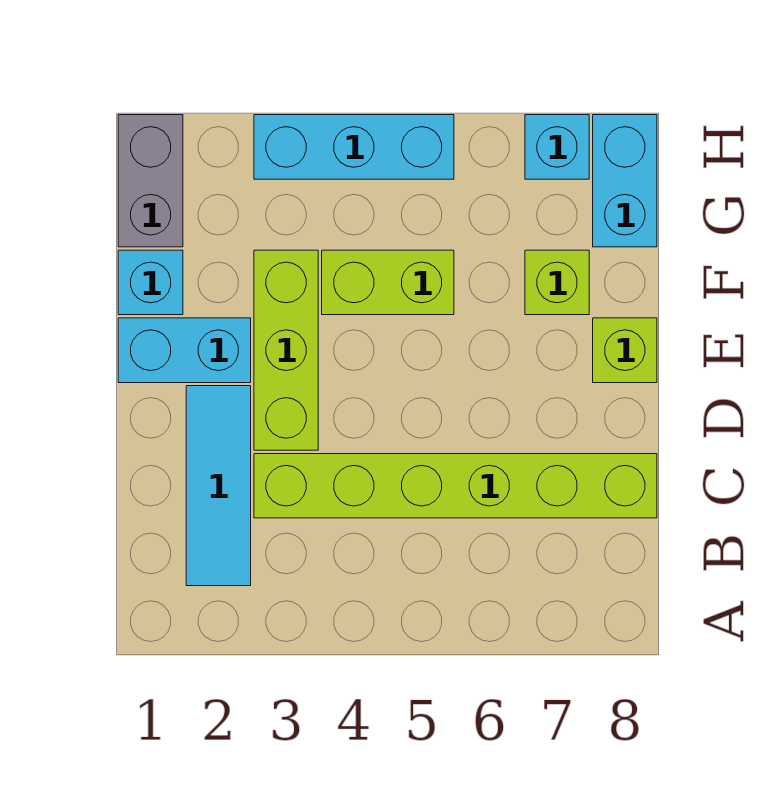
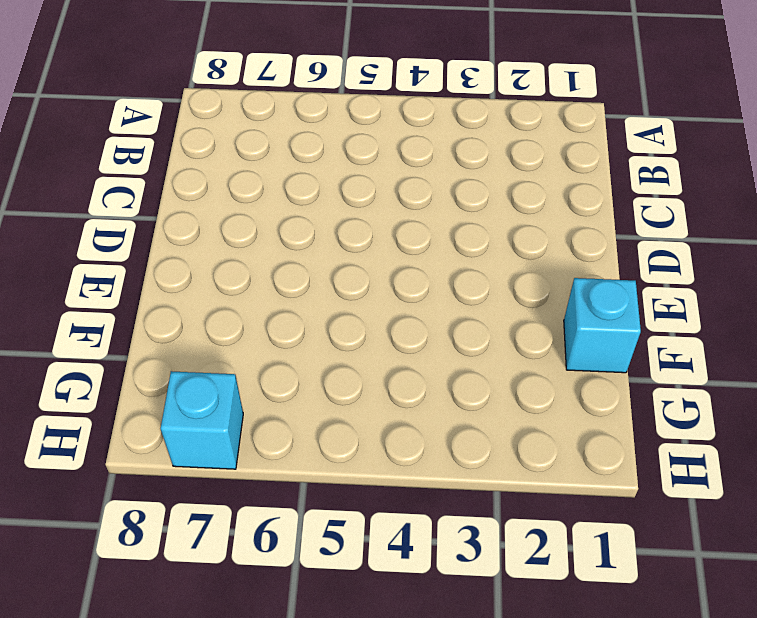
none -> cyan 1x3 tile [186,386,251,586]
none -> lime 1x6 brick [254,454,657,518]
none -> lime 1x3 brick [254,250,318,450]

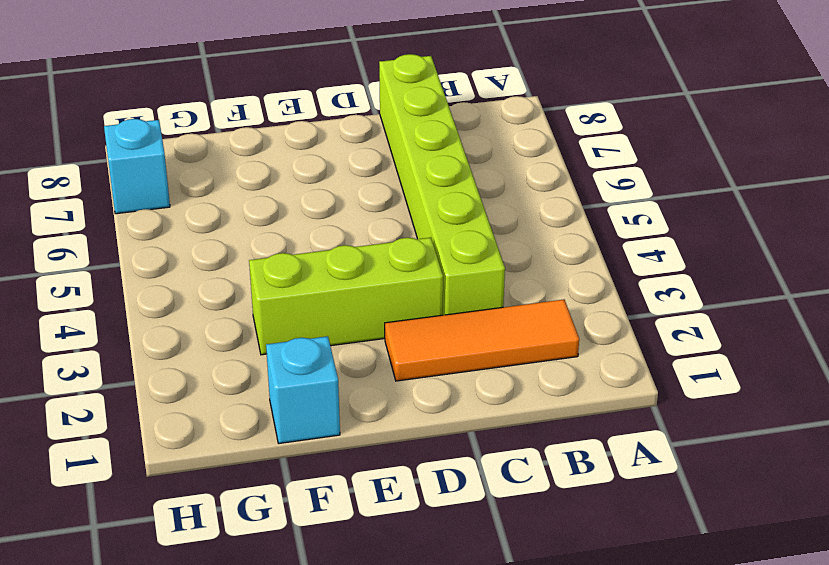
orange 1x3 tile [385,300,579,381] -> cyan 1x3 tile [186,386,251,586]
none -> cyan 1x2 brick [118,318,251,383]
none -> lime 1x1 brick [593,318,657,383]
none -> lime 1x2 brick [322,250,454,315]

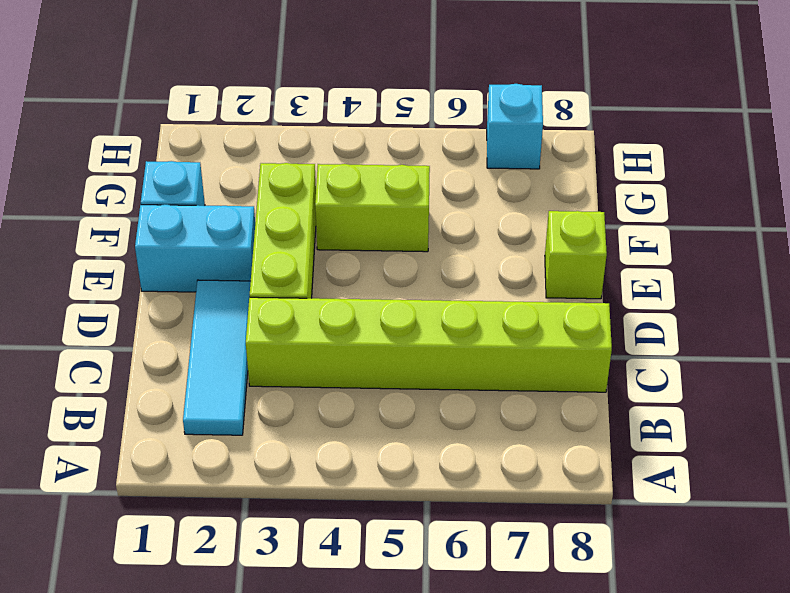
none -> lime 1x1 brick [525,250,589,315]
none -> grey 1x2 brick [118,115,183,247]
none -> cyan 1x2 brick [593,115,657,247]

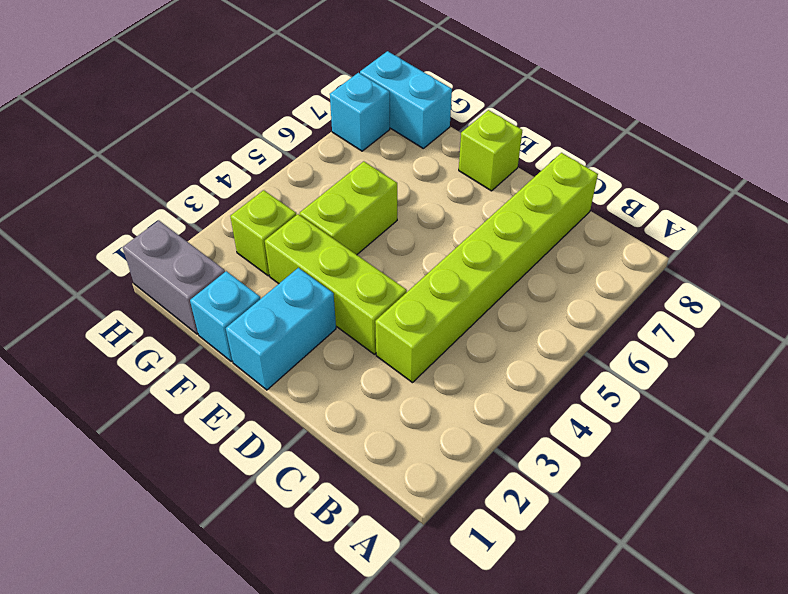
lime 1x1 brick [230,190,296,276] -> lime 1x1 brick moved to [525,250,589,315]
none -> cyan 1x3 tile [186,386,251,586]
none -> cyan 1x3 brick [254,115,454,179]

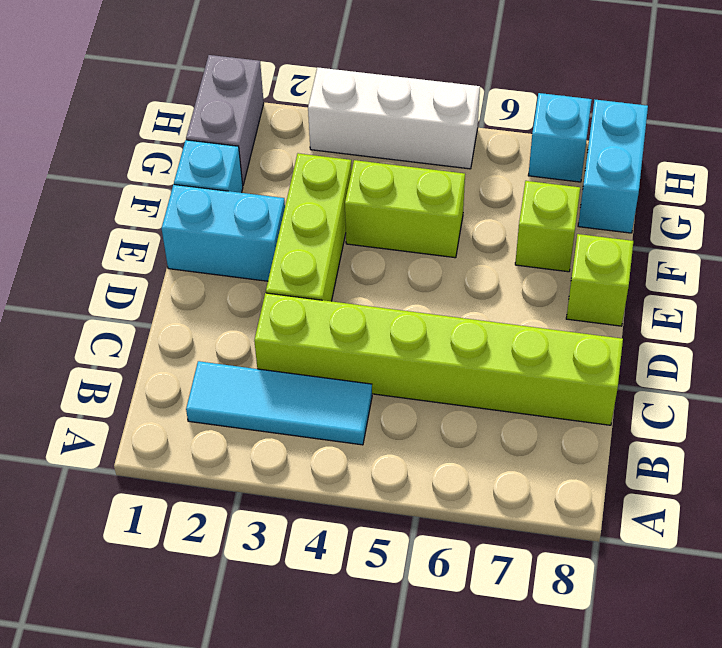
cyan 1x3 tile [186,361,372,445] -> cyan 1x3 tile turned to [186,386,251,586]
white 1x3 brick [308,68,480,169] -> cyan 1x3 brick [254,115,454,179]

